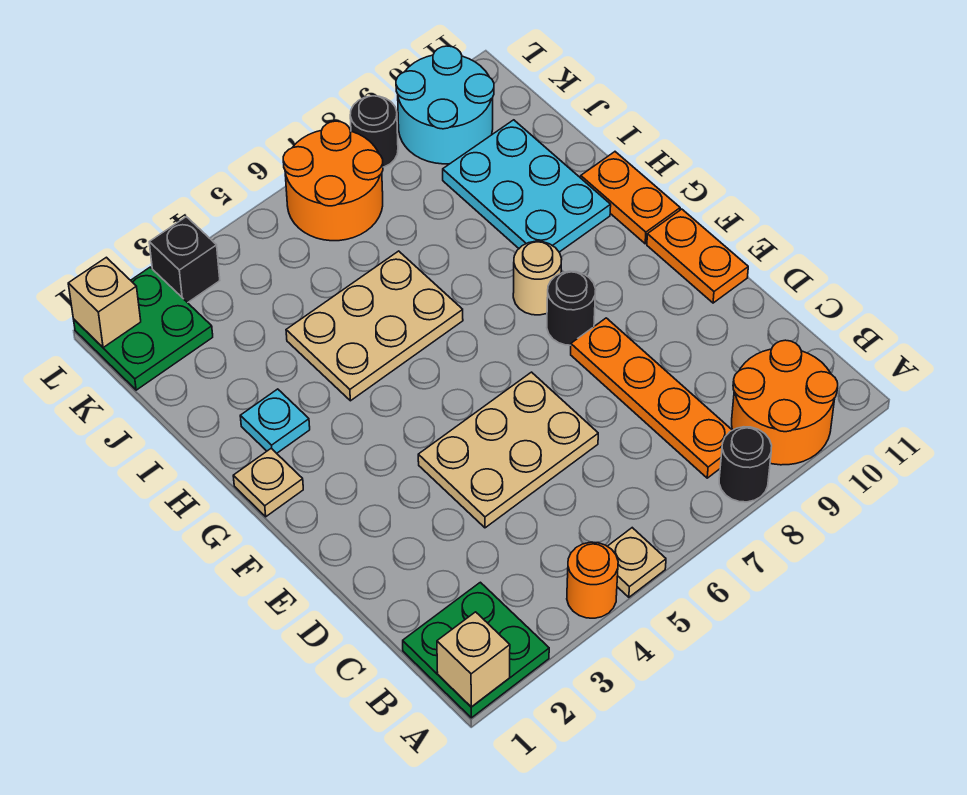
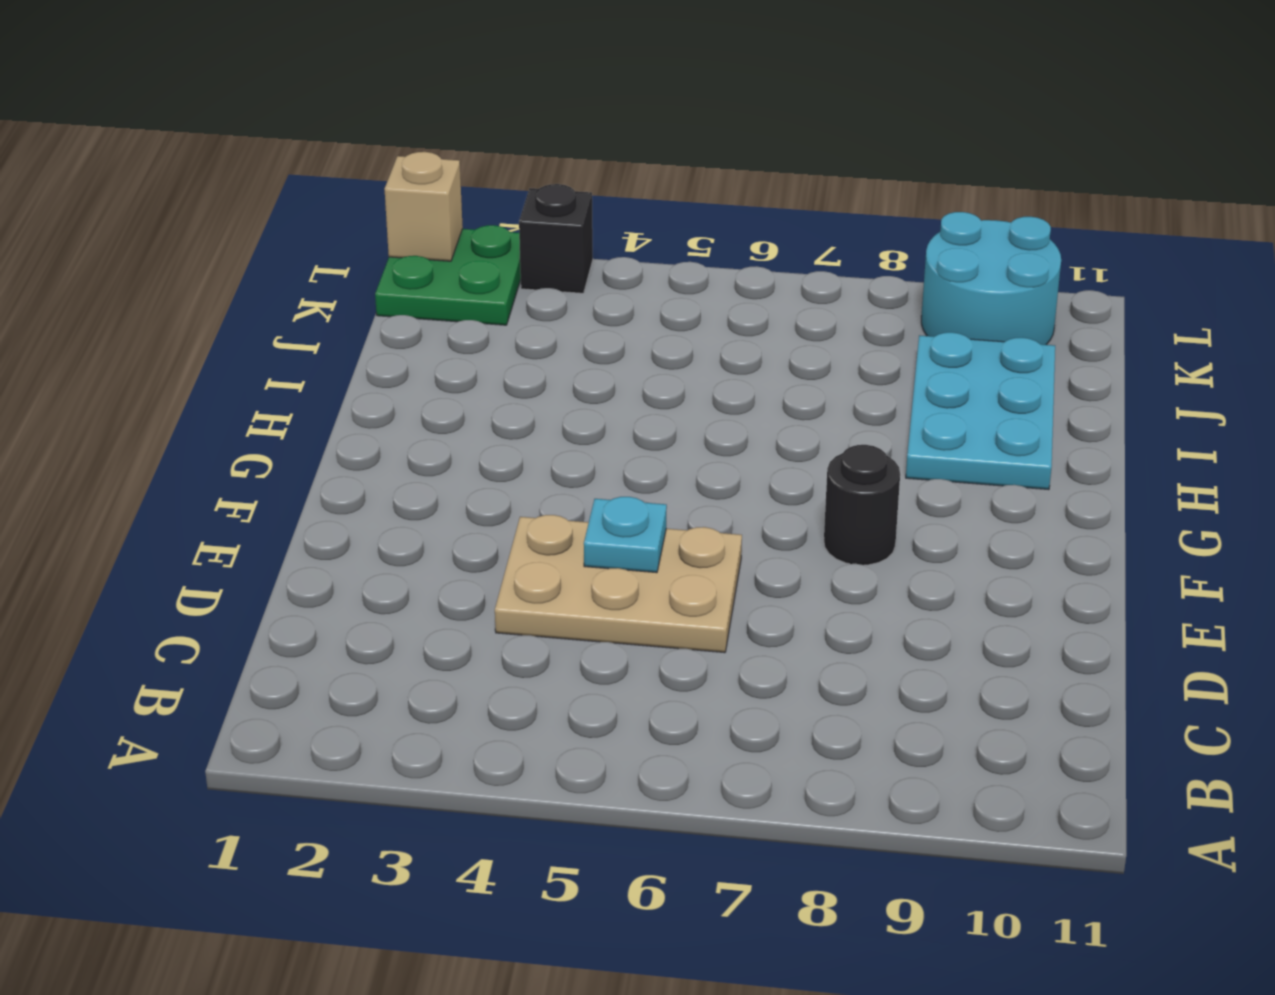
cyan 1x1 plate [584,497,667,573] -> cyan 1x1 plate moved to [240,389,310,453]
none -> green 2x2 plate [403,582,549,718]
none -> orange 1x1 round brick [567,542,618,618]
none -> tan 1x1 plate [607,528,666,597]

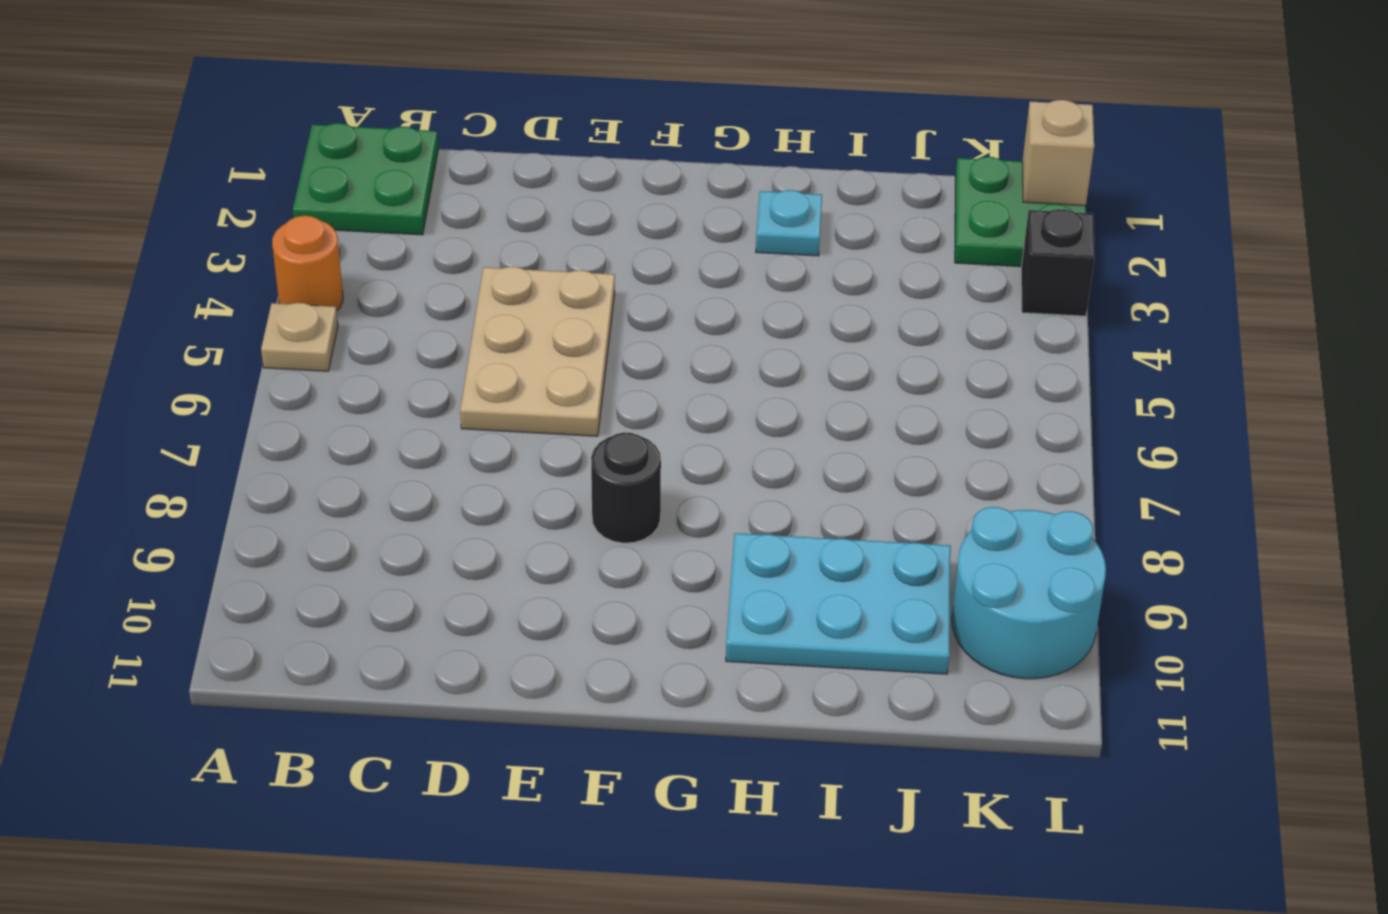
none -> black 1x1 round brick [719,427,772,502]
none -> orange 2x2 round brick [732,340,838,465]
none -> orange 1x4 plate [571,318,732,478]

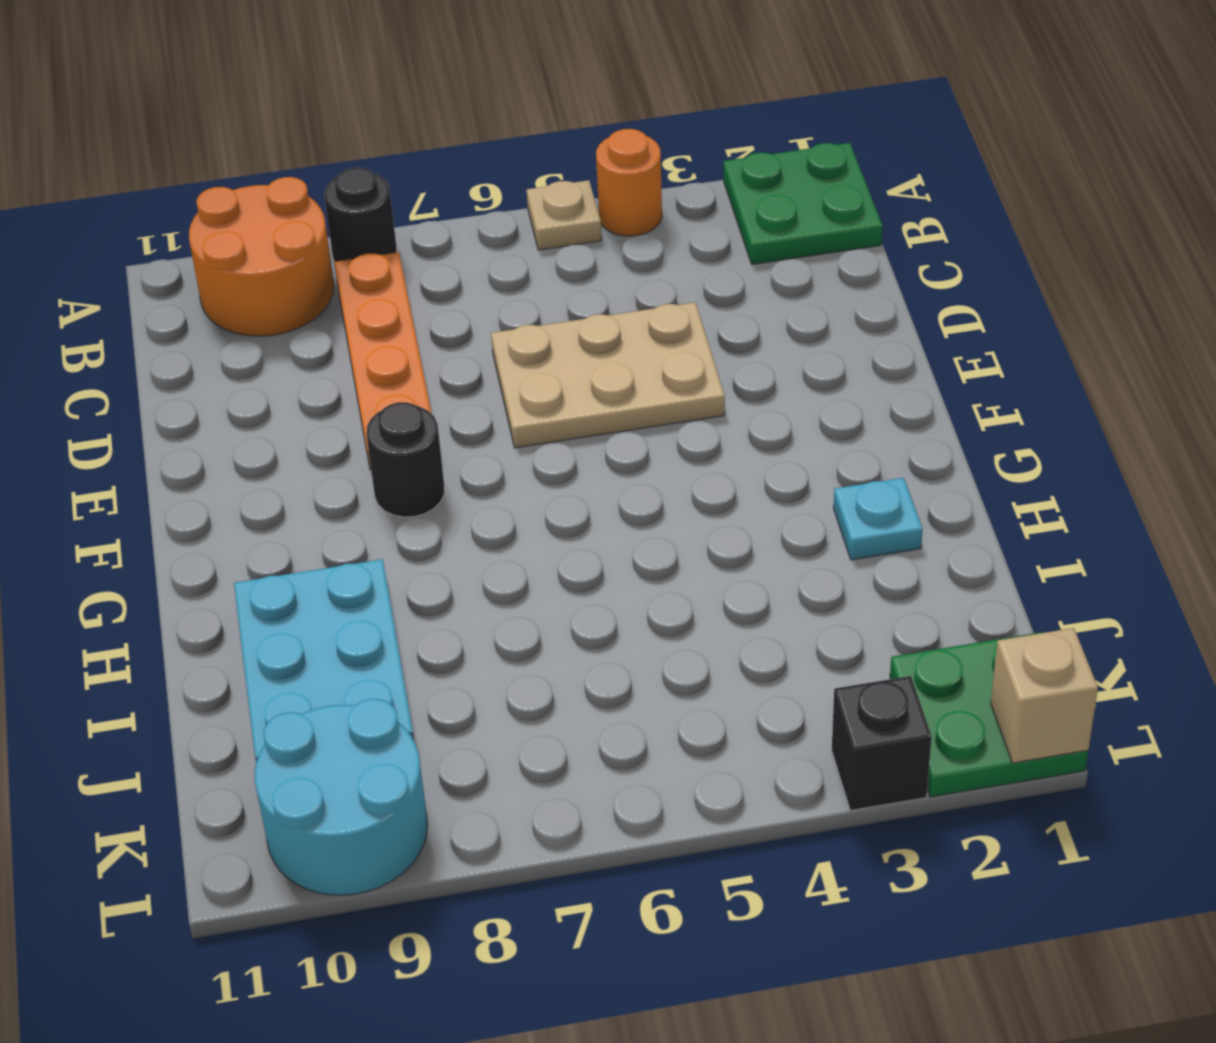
none -> orange 1x2 plate [647,209,748,303]
none -> tan 1x1 plate [233,448,303,517]
none -> tan 1x1 round brick [513,241,562,315]

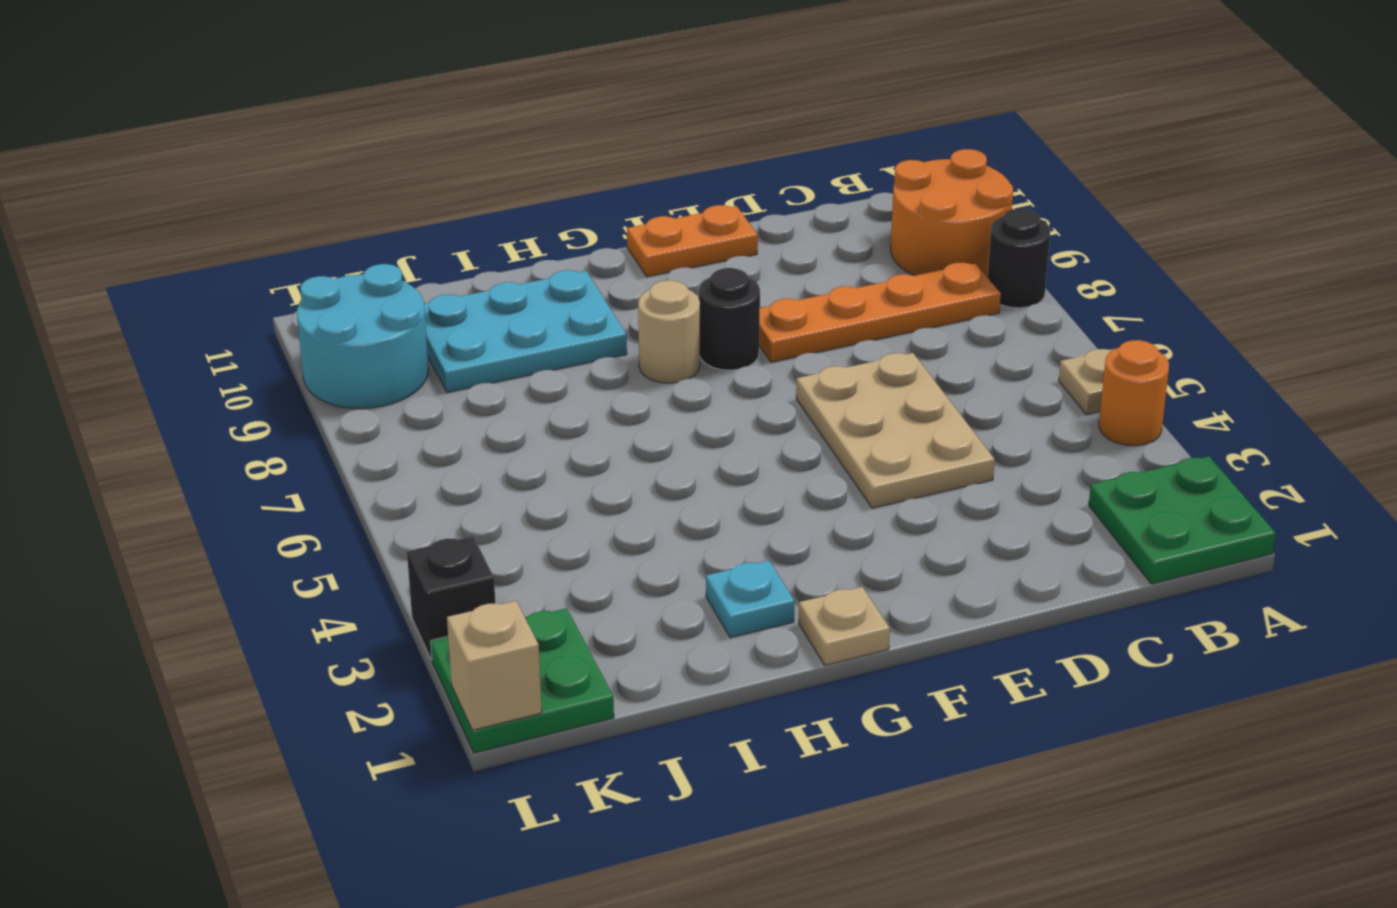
none -> orange 1x2 plate [581,152,680,244]
none -> tan 2x3 plate [286,251,463,401]
none -> orange 2x2 round brick [283,121,383,241]

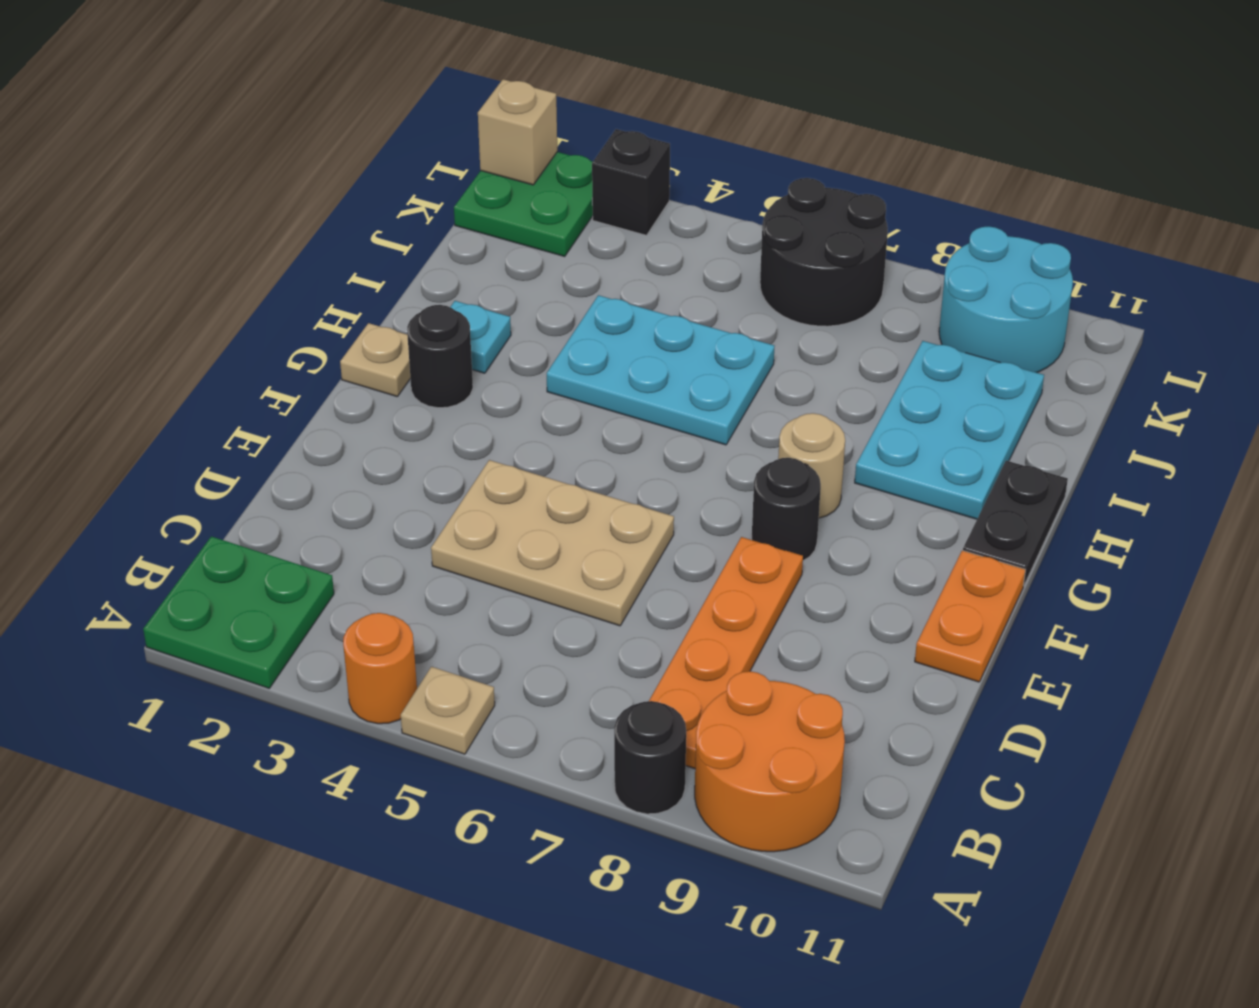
black 1x1 round brick [407,305,473,408] -> black 1x1 round brick moved to [350,96,398,167]
black 1x2 plate [963,461,1068,586] -> orange 1x2 plate [581,152,680,244]
cyan 2x3 plate [547,295,774,445] -> tan 2x3 plate [286,251,463,401]
black 2x2 round brick [760,178,888,326] -> orange 2x2 round brick [283,121,383,241]
none -> tan 1x1 brick [437,612,510,707]

